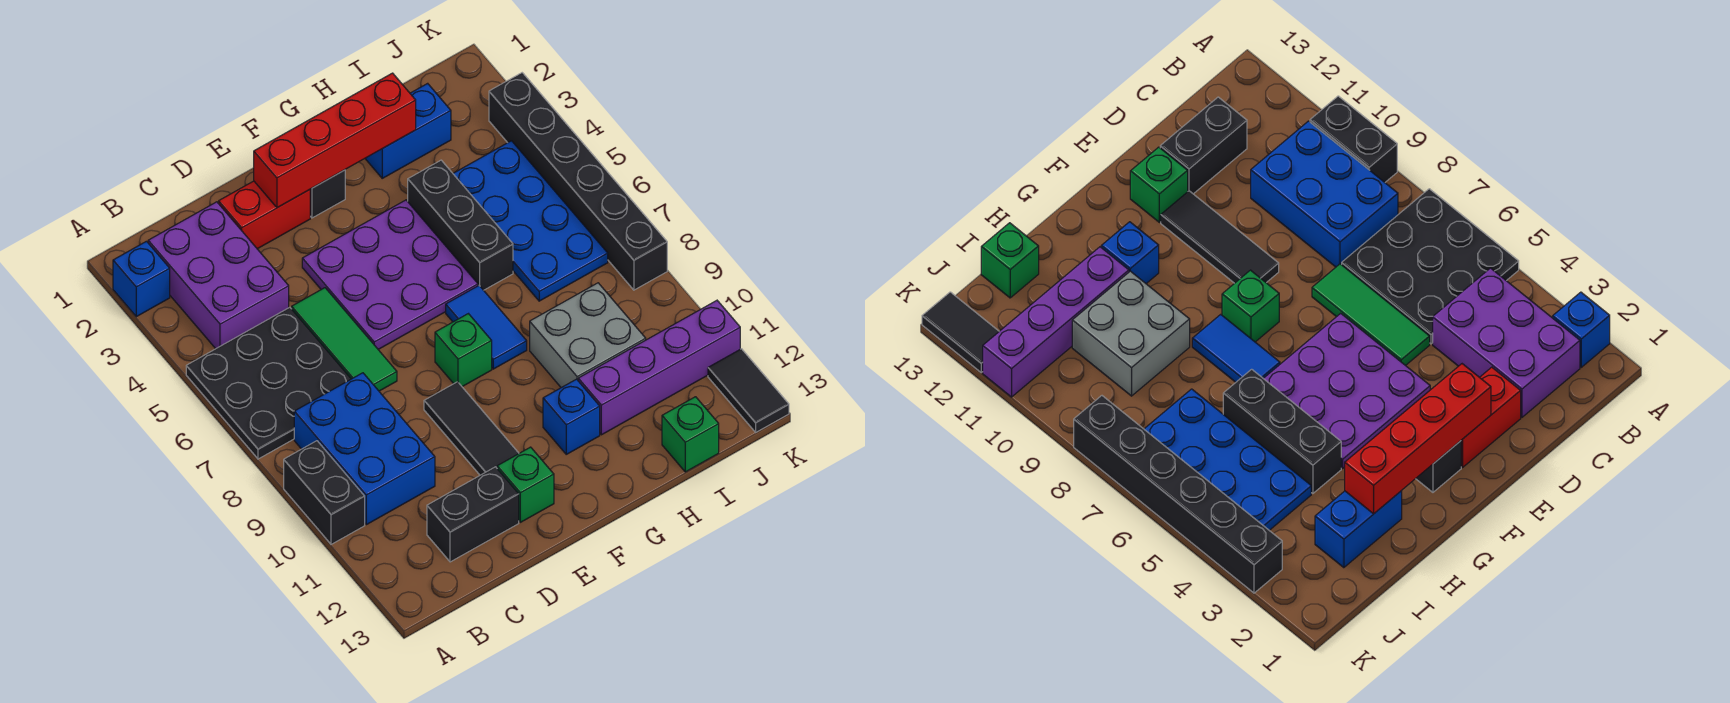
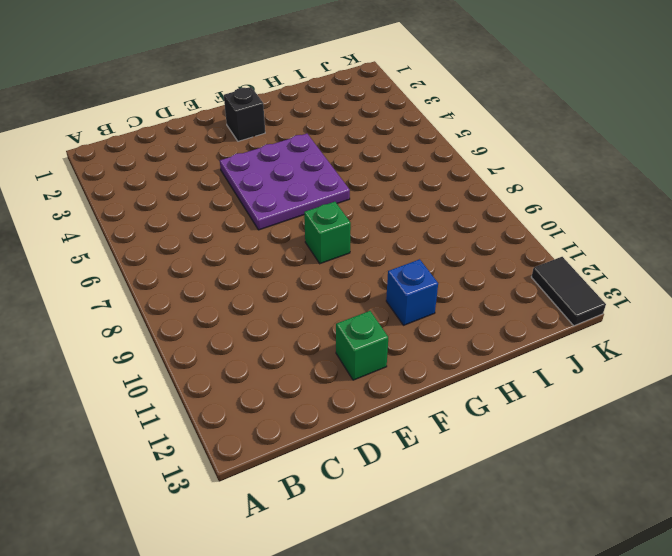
none -> blue 1x1 brick [113,241,170,317]
none -> black 3x3 plate [186,307,351,459]
none -> black 1x2 brick [284,441,365,544]

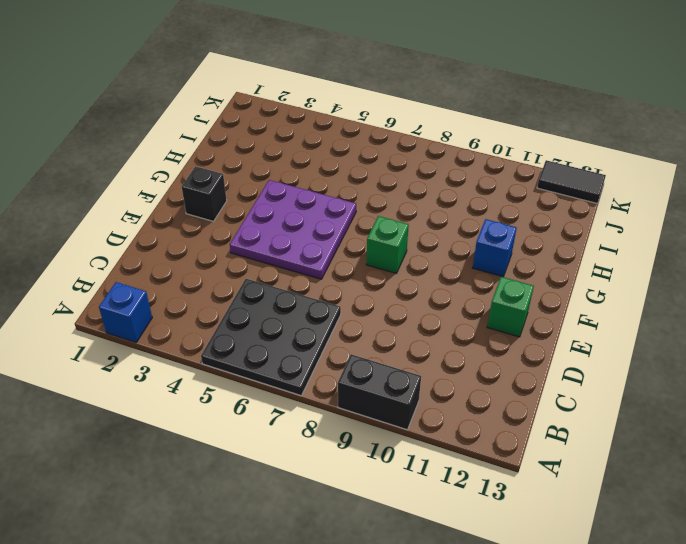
none -> purple 2x3 brick [148,202,289,349]
none -> blue 2x3 brick [294,373,435,525]
none -> black 1x2 brick [427,467,519,562]

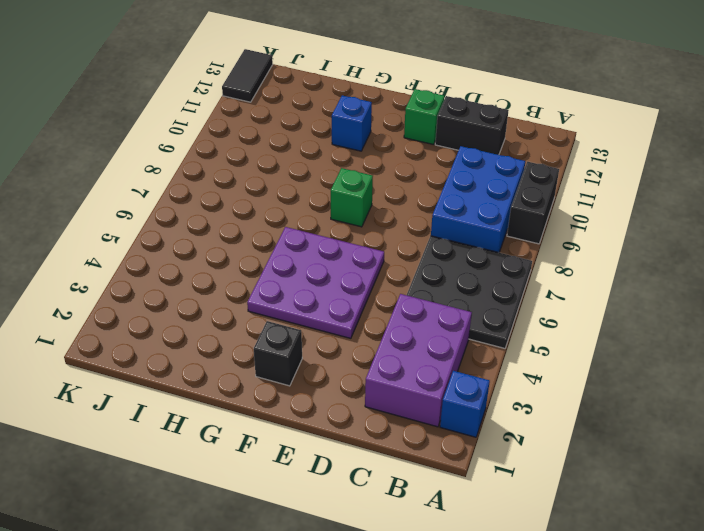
none -> red 1x2 brick [219,181,310,249]
none -> green 1x3 tile [292,288,397,391]
none -> black 1x3 tile [424,382,519,475]

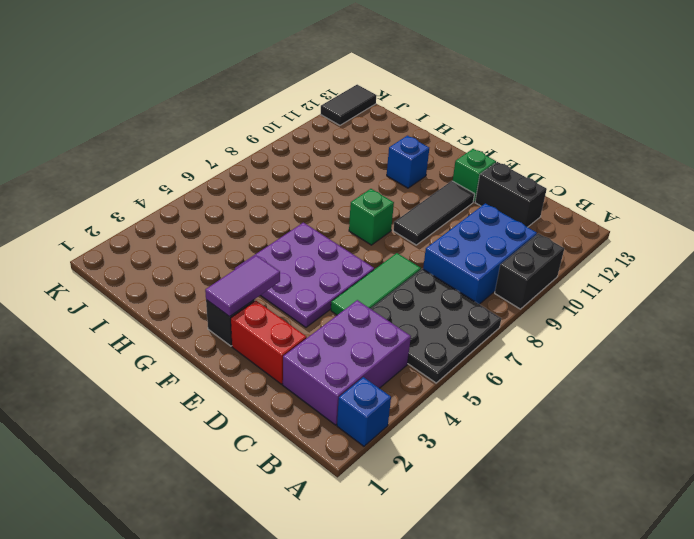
purple 1x2 tile [205,255,280,317] -> red 1x4 brick [254,73,416,208]
none -> blue 1x2 tile [446,286,527,369]
none -> blue 1x2 brick [365,83,451,178]
none -> black 1x3 brick [408,160,513,290]

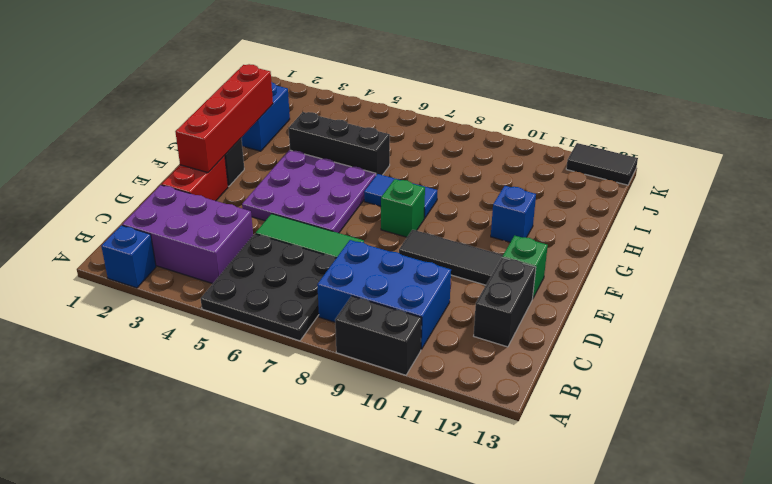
none -> grey 2x2 brick [530,283,646,388]
none -> purple 1x4 brick [578,301,740,435]
none -> blue 2x4 plate [453,141,608,301]

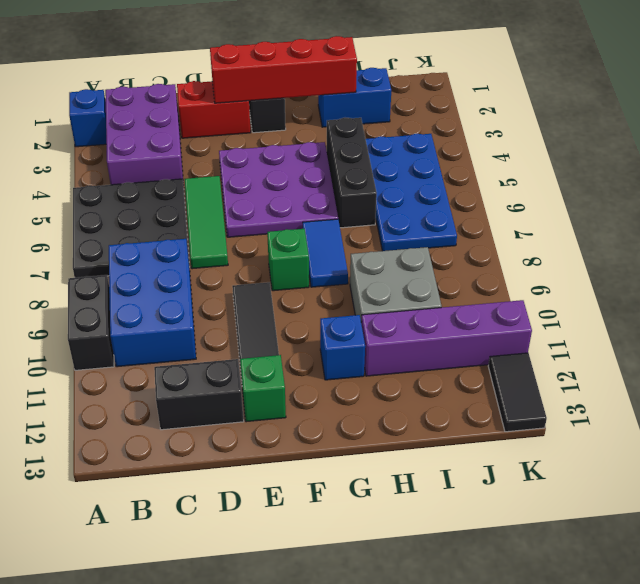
none -> green 1x1 brick [662,397,719,472]
none -> black 1x6 brick [489,73,667,290]

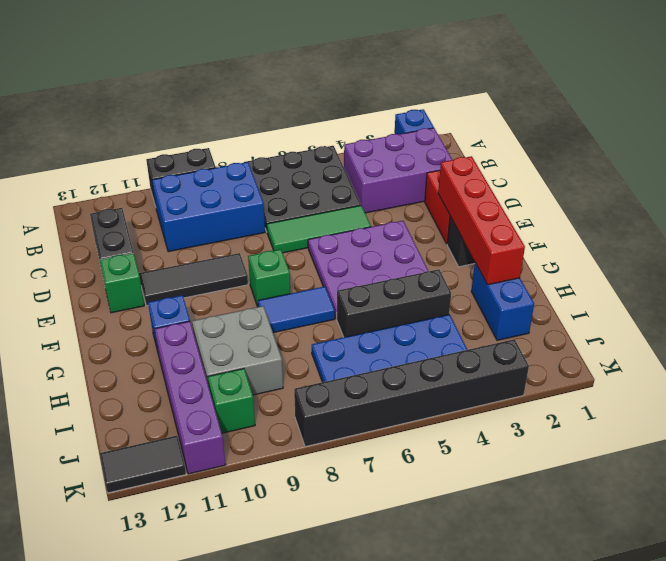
green 1x1 brick [208,369,255,433] -> green 1x1 brick moved to [662,397,719,472]

